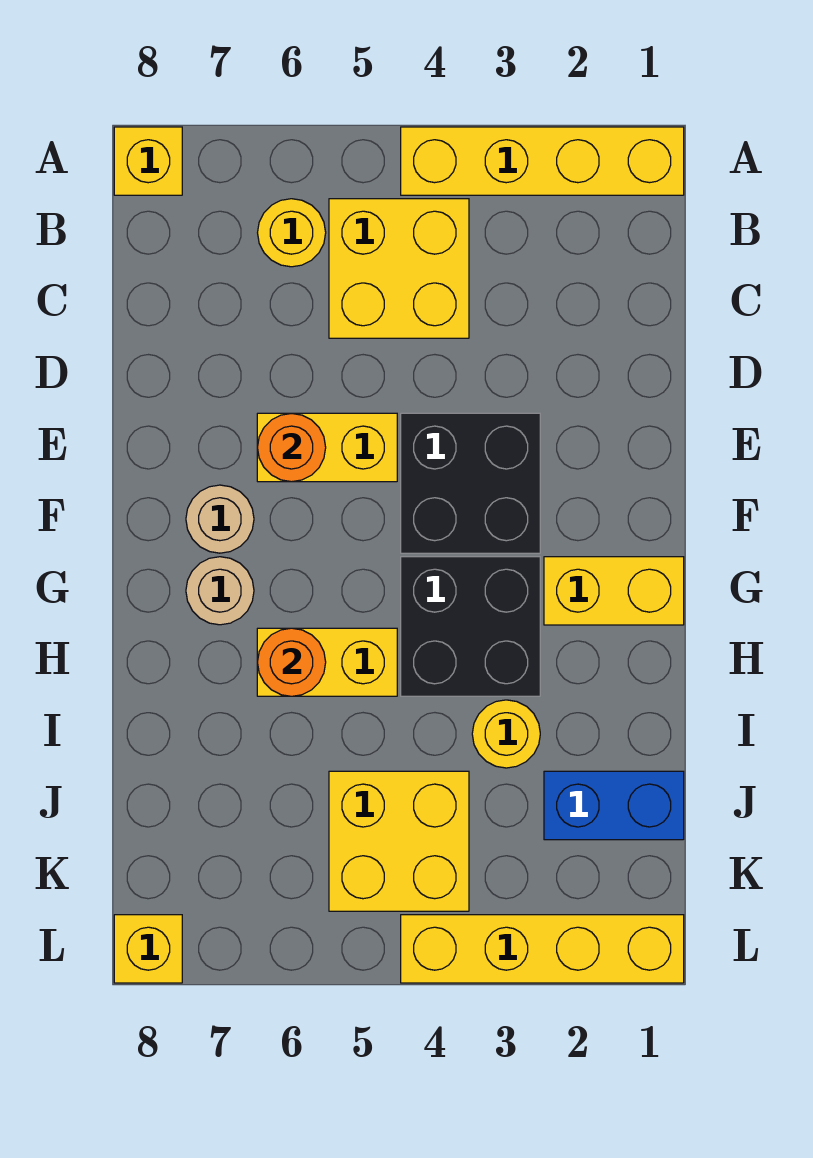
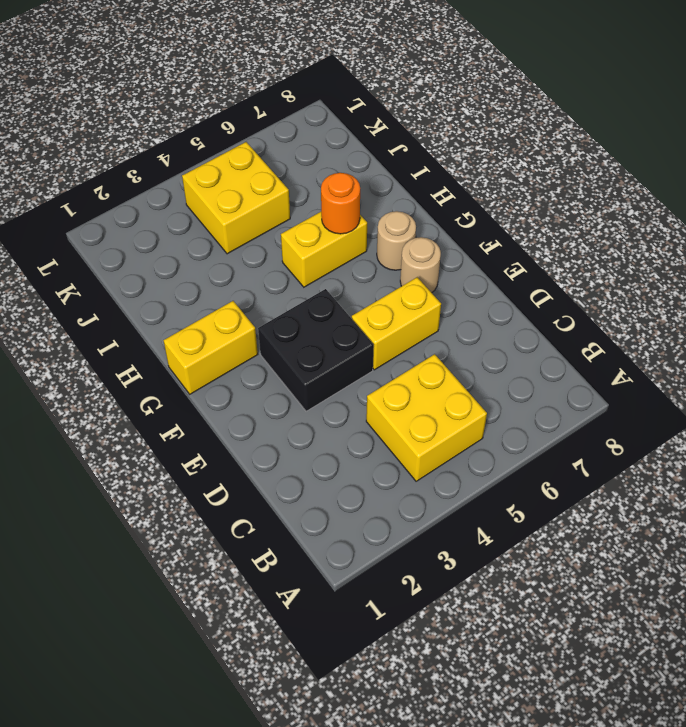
none -> yellow 1x4 brick [401,127,684,195]
none -> yellow 1x1 brick [114,127,182,195]
none -> yellow 1x1 round brick [258,199,326,267]

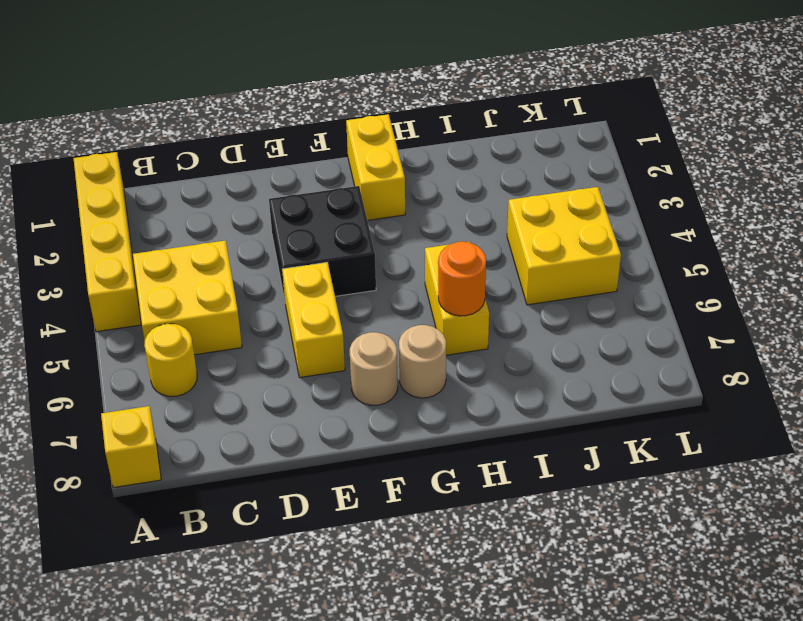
none -> black 2x2 brick [401,557,540,696]
none -> yellow 1x1 round brick [472,700,540,768]
none -> blue 1x2 brick [544,771,684,840]

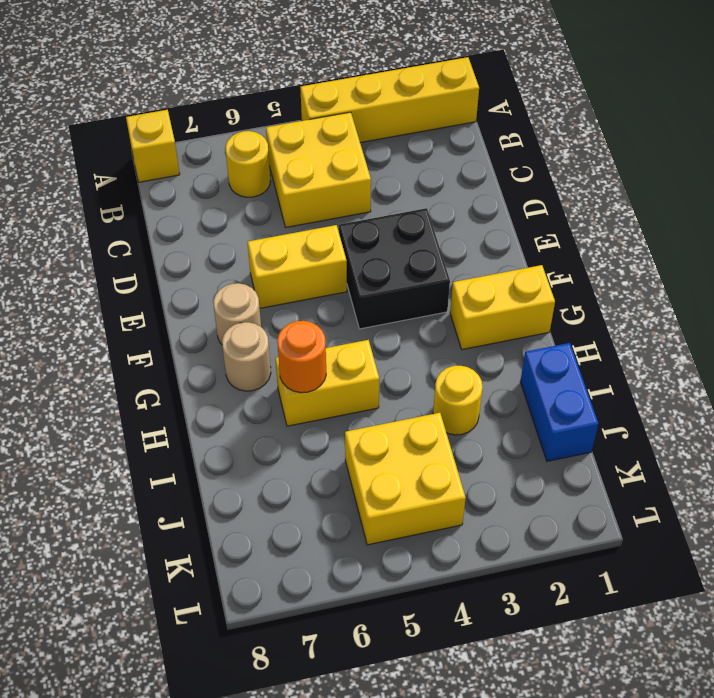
blue 1x2 brick [520,343,598,461] -> blue 1x2 brick turned to [544,771,684,840]
none -> black 2x2 brick [401,557,540,696]
none -> yellow 1x4 brick [401,915,684,983]
none -> yellow 1x1 brick [114,915,182,983]

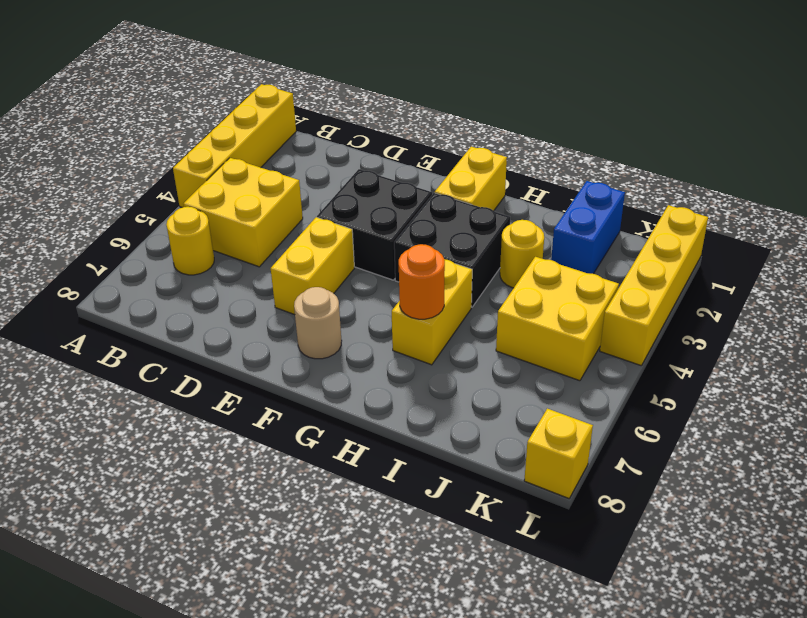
none -> yellow 1x1 brick [114,127,182,195]
none -> tan 1x1 round brick [186,557,254,625]
none -> orange 1x1 round brick [257,413,326,482]

